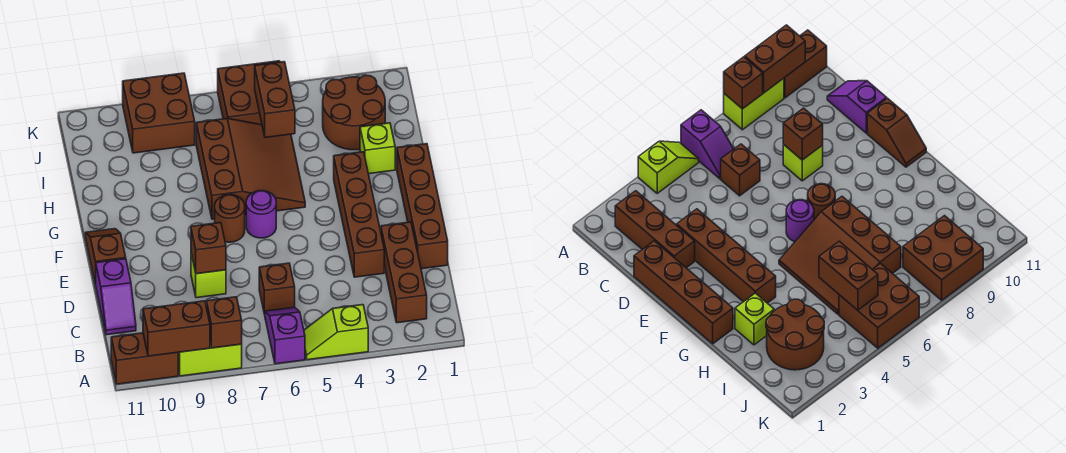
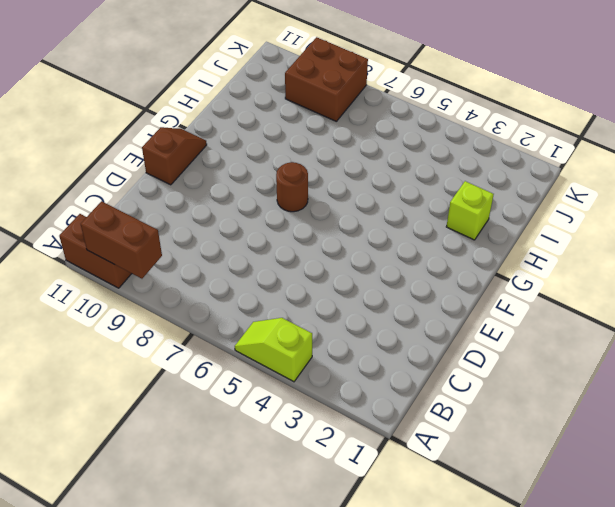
none -> purple 1x2 slope [265,307,305,364]
none -> lime 1x2 brick [178,343,242,376]
none -> brown 1x3 brick [381,222,427,323]

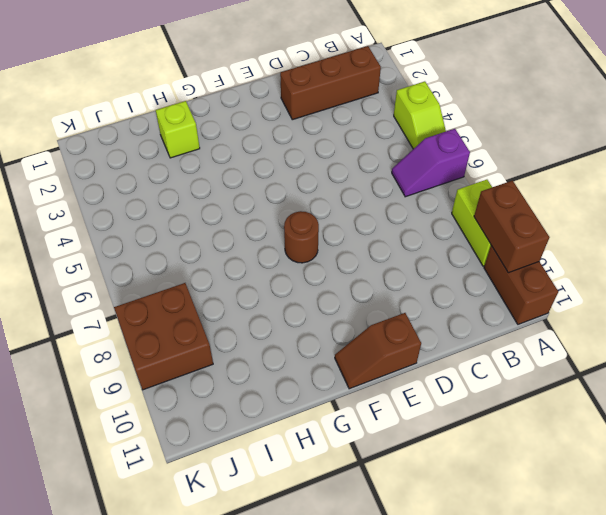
none -> brown 1x1 brick [259,263,295,314]
none -> purple 1x2 slope [96,259,136,335]
none -> brown 1x4 brick [397,144,448,269]

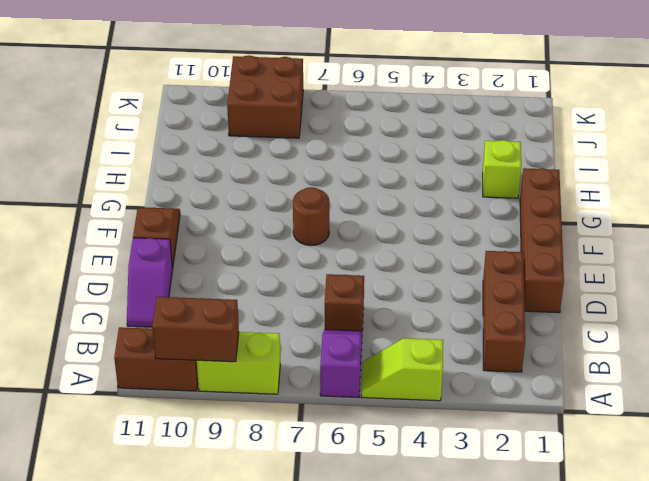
none -> brown 1x4 brick [334,152,384,277]
none -> lime 1x1 brick [191,254,226,298]
none -> purple 1x1 round brick [246,191,276,238]

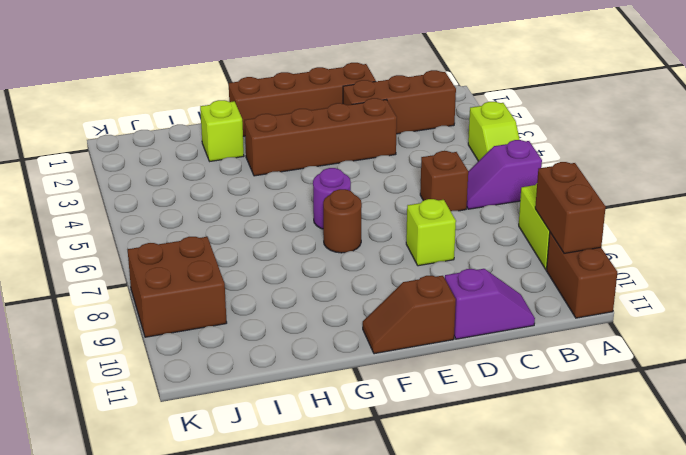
none -> brown 3x3 slope [196,119,305,219]
none -> brown 2x2 round brick [323,75,385,150]
none -> brown 2x2 brick [218,61,280,125]

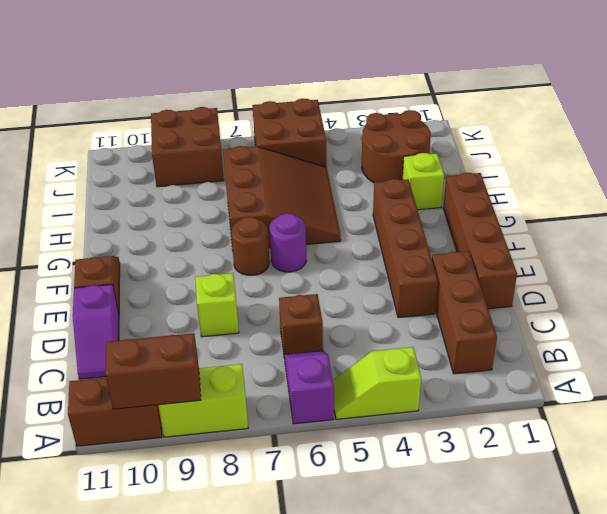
none -> brown 1x1 brick [206,297,242,348]
none -> brown 1x1 brick [191,223,226,274]
none -> brown 1x2 brick [255,62,295,137]

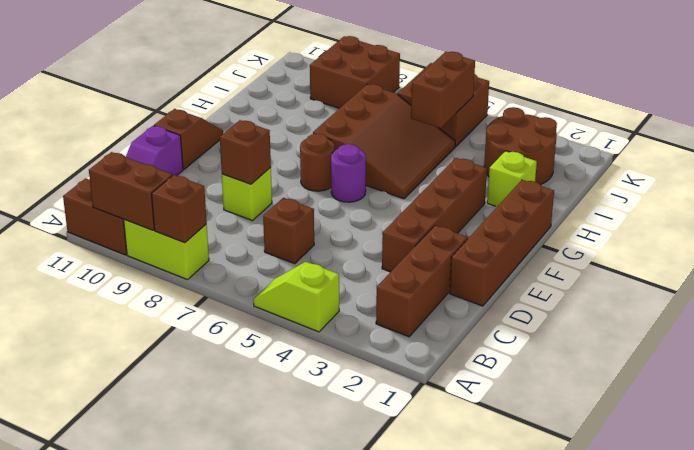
none -> purple 1x2 slope [265,307,305,364]

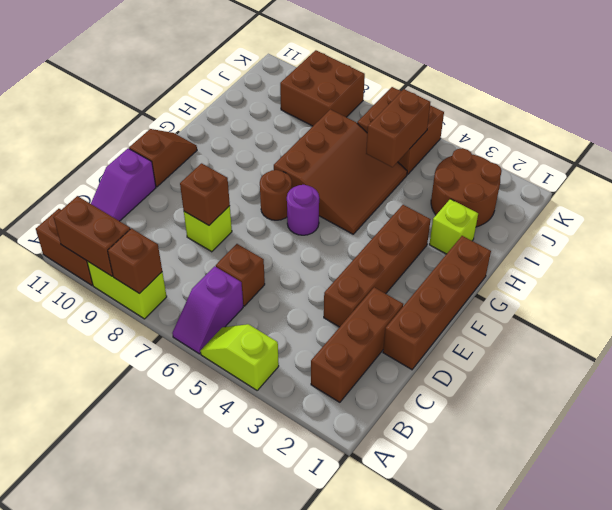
purple 1x2 slope [172,266,243,354] -> purple 1x2 slope turned to [265,307,305,364]

